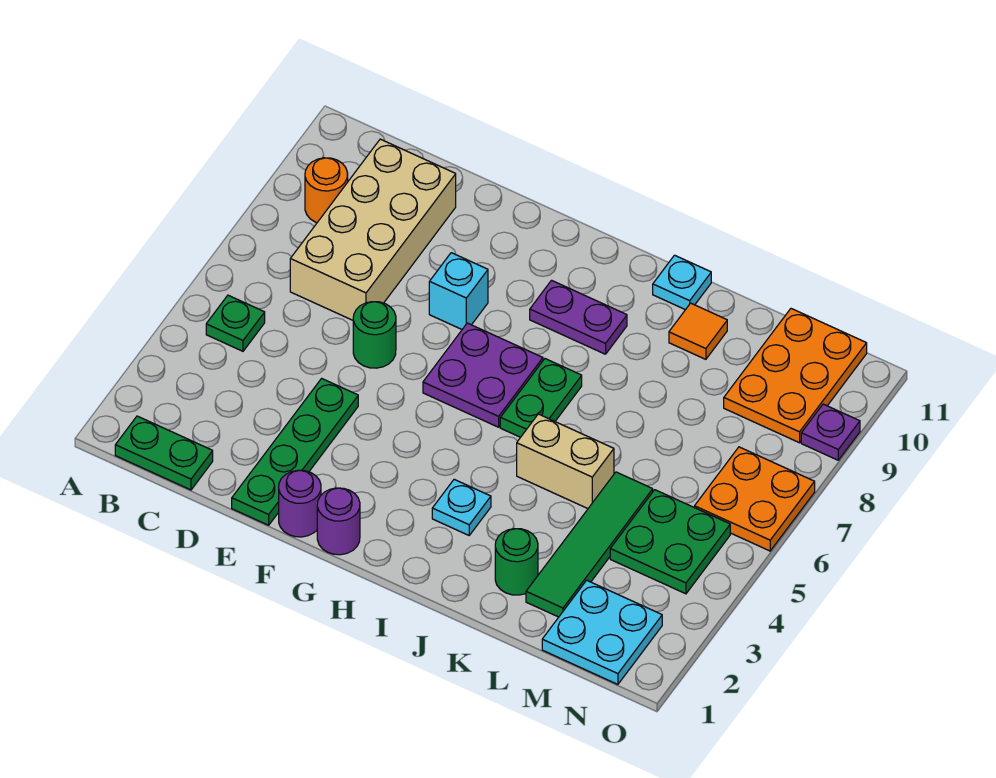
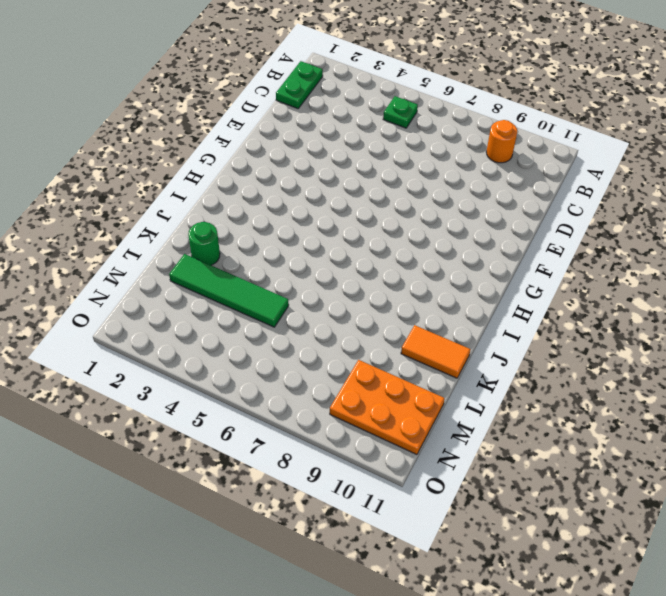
orange 1x2 tile [401,325,471,378] -> orange 1x1 tile [669,303,727,359]
none -> tan 2x4 brick [290,139,456,320]
none -> green 1x4 plate [232,378,358,525]
none -> green 1x1 round brick [353,302,396,368]

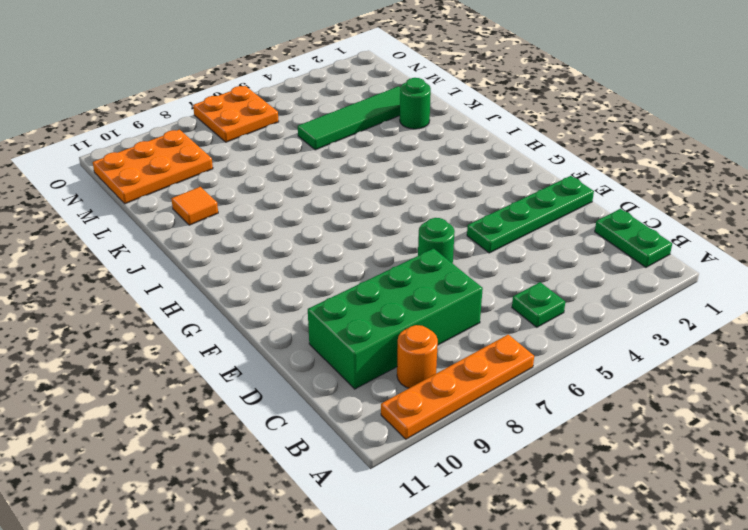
orange 1x4 plate [381,335,534,439] -> none
green 2x4 brick [308,249,483,389] -> tan 2x4 brick [290,139,456,320]
none -> purple 1x1 round brick [279,470,321,537]
none -> cyan 1x1 brick [429,253,488,329]
none -> purple 1x1 round brick [317,488,360,555]

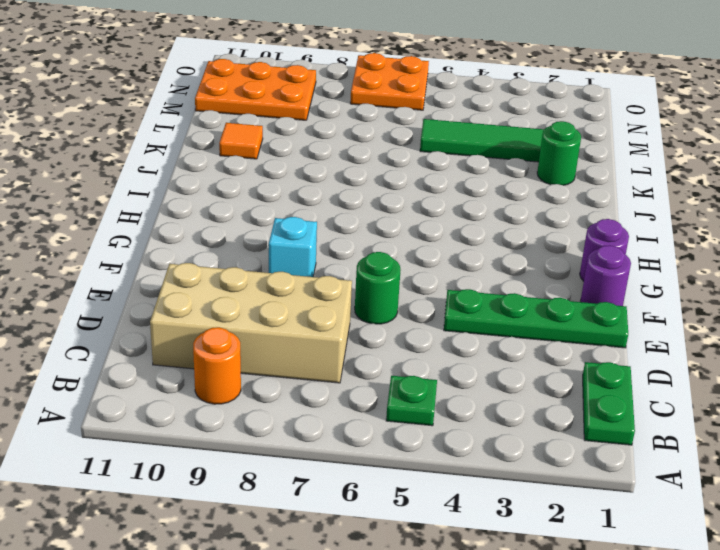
none -> purple 2x2 plate [423,323,543,427]
none -> purple 1x2 plate [530,280,627,354]
none -> cyan 1x1 plate [432,479,491,535]

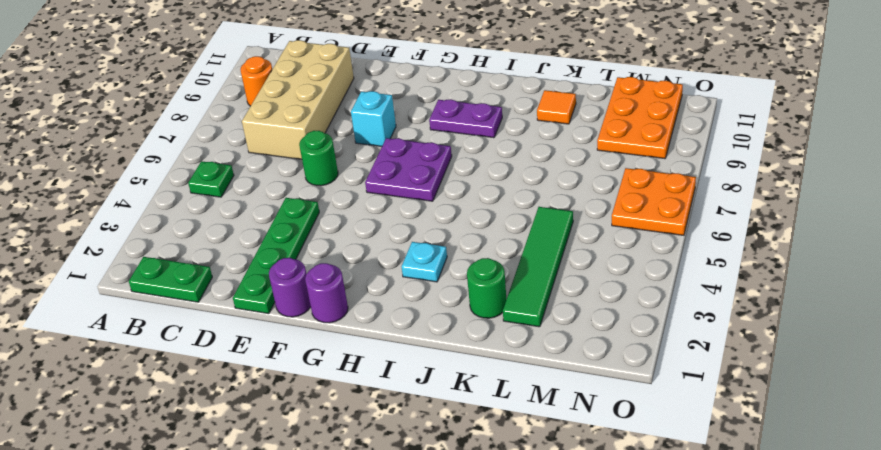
none -> green 1x2 plate [500,359,582,437]
none -> tan 1x2 brick [517,414,614,509]
none -> cyan 1x1 plate [653,255,711,310]

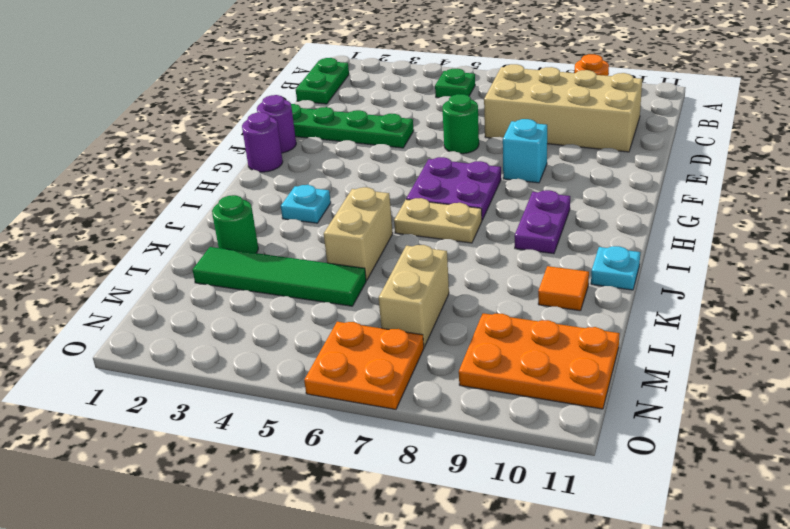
tan 1x2 plate [394,198,482,243] -> green 1x2 plate [500,359,582,437]
tan 1x2 brick [379,245,449,347] -> none
none -> cyan 2x2 plate [542,580,662,684]
none -> green 2x2 plate [610,490,730,594]
none -> purple 1x1 plate [801,404,860,460]

